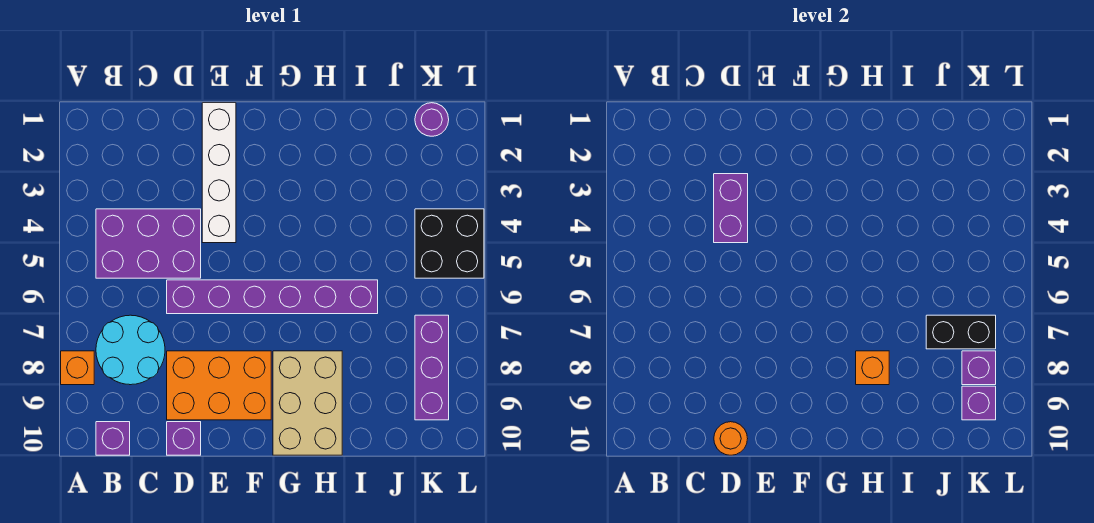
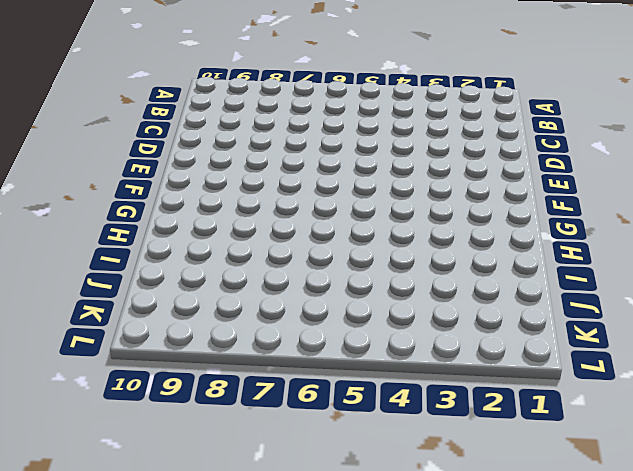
none -> orange 1x1 brick [61,351,94,385]
none -> purple 2x3 brick [96,209,201,278]
none -> cyan 2x2 round brick [96,315,165,385]

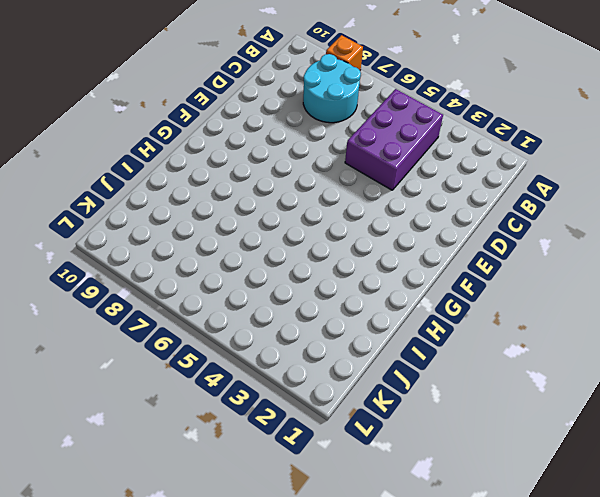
none -> purple 1x1 brick [96,422,130,455]
none -> purple 1x6 brick [167,280,378,314]
none -> orange 2x3 brick [167,351,271,420]

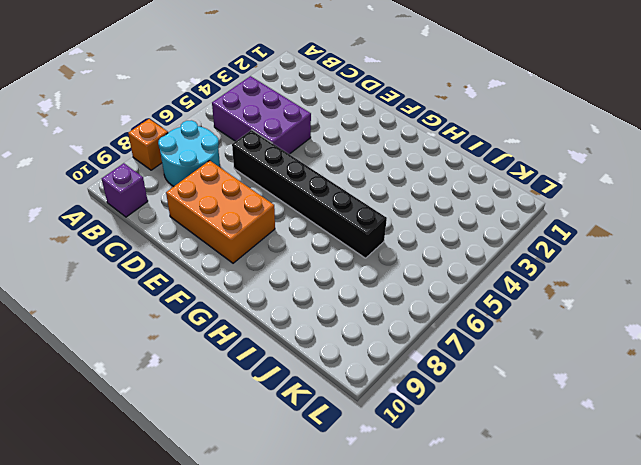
black 1x6 brick [232,130,387,258] -> purple 1x6 brick [167,280,378,314]
none -> purple 1x1 brick [167,422,201,455]
none -> white 1x4 brick [202,103,236,243]
none -> tan 2x3 brick [273,351,342,455]

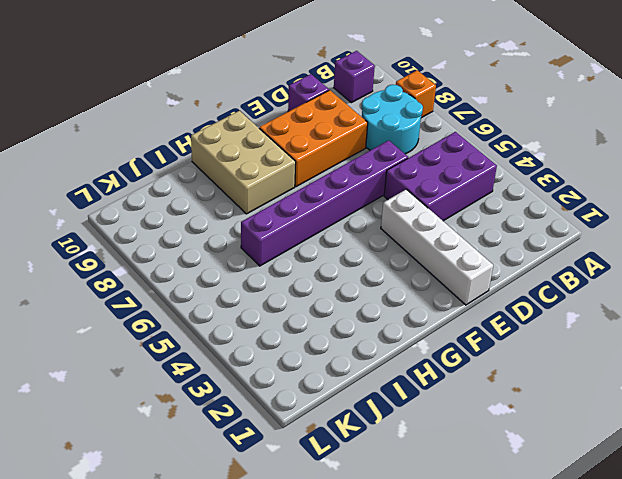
none -> purple 1x1 round brick [415,103,449,136]
none -> black 2x2 brick [415,209,484,278]
none -> purple 1x3 brick [415,315,449,420]

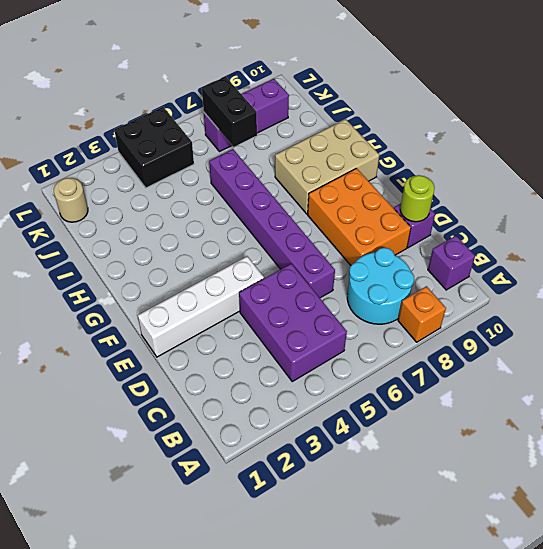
lime 1x1 round brick [400,175,435,222] -> orange 1x1 round brick [714,422,748,455]
tan 1x1 round brick [54,178,88,222] -> purple 1x1 round brick [415,103,449,136]
none -> purple 1x2 brick [714,174,748,243]
none -> orange 1x1 brick [856,351,889,385]
none -> purple 1x1 brick [962,351,996,385]

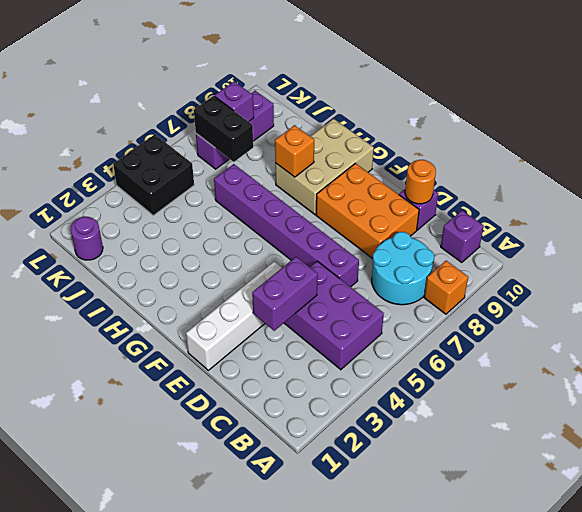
none -> purple 1x1 brick [962,386,996,420]

